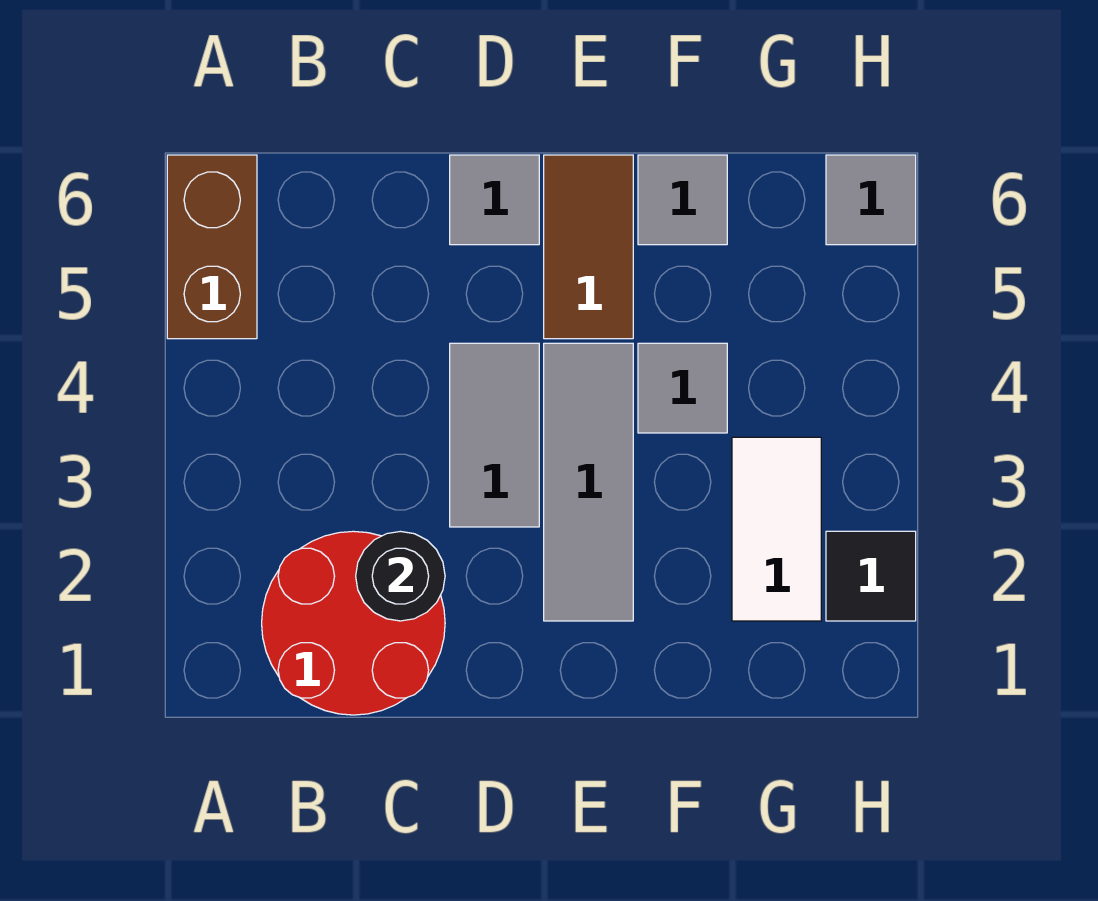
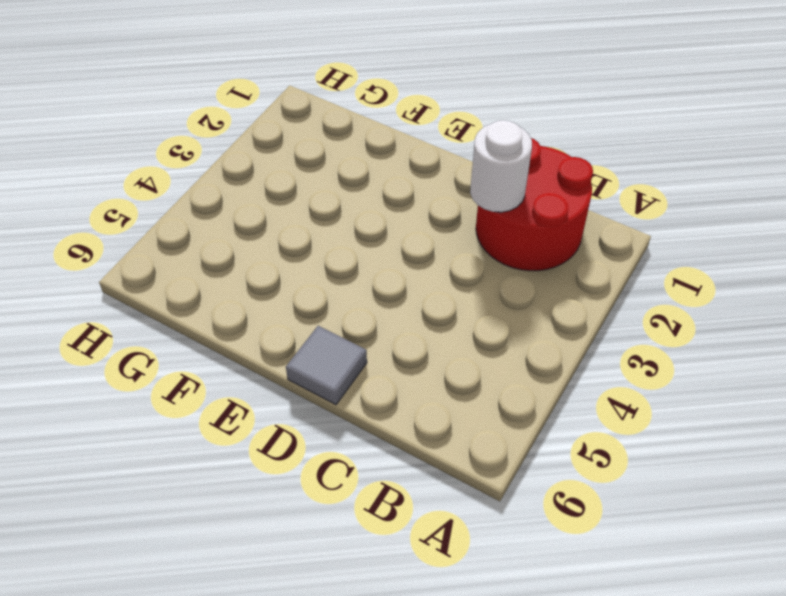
white 1x1 round brick [470,120,532,212] -> black 1x1 round brick [356,531,445,621]
none -> brown 1x2 brick [167,155,257,339]
none -> grey 1x2 tile [450,343,539,527]
none -> grey 1x3 tile [544,343,633,621]

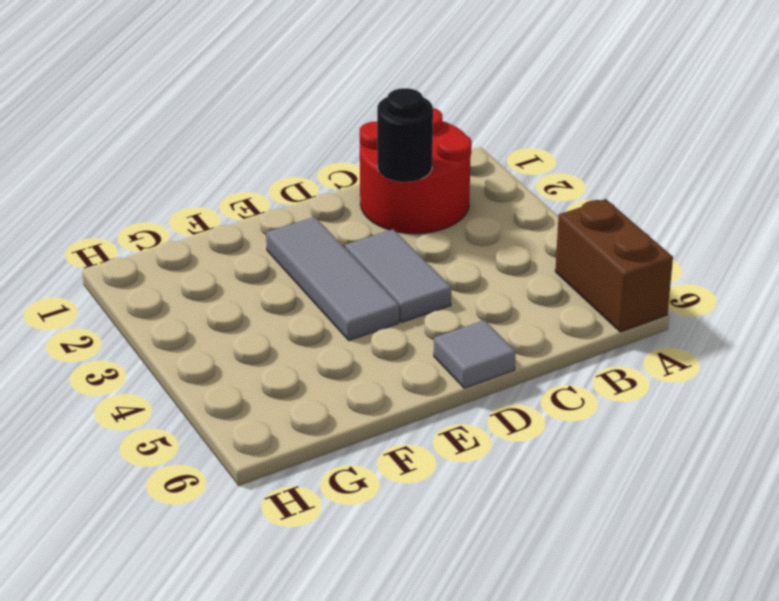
none -> brown 1x2 tile [544,155,633,339]
none -> grey 1x1 tile [638,343,727,433]
none -> grey 1x1 tile [638,155,727,245]

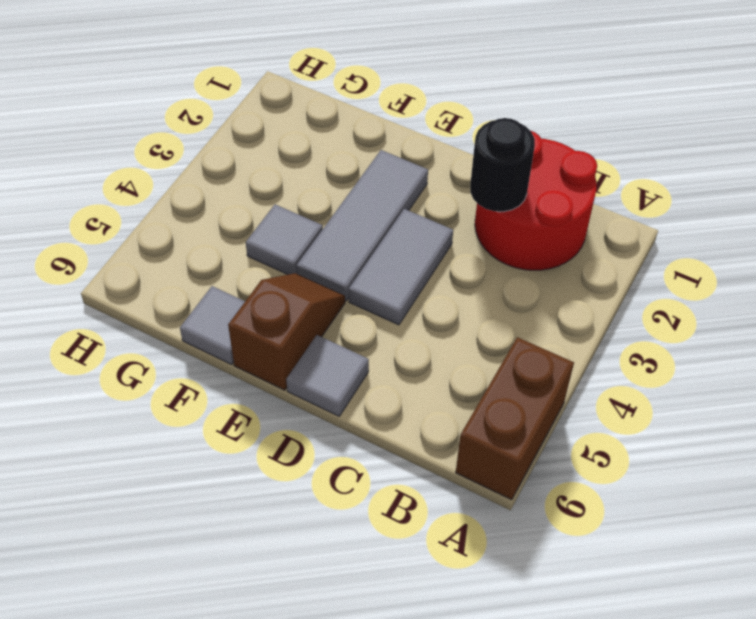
brown 1x2 slope [228,273,345,390] -> brown 1x2 tile [544,155,633,339]
none -> white 1x2 tile [732,437,821,621]
none -> black 1x1 tile [826,531,916,621]
none -> grey 1x1 tile [826,155,916,245]

